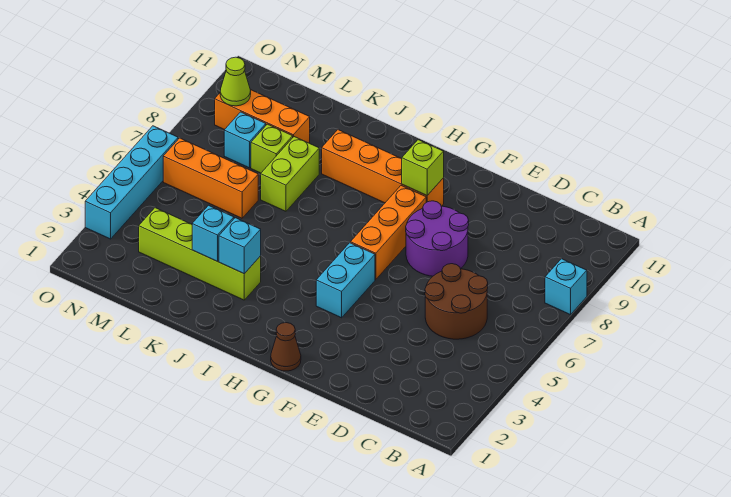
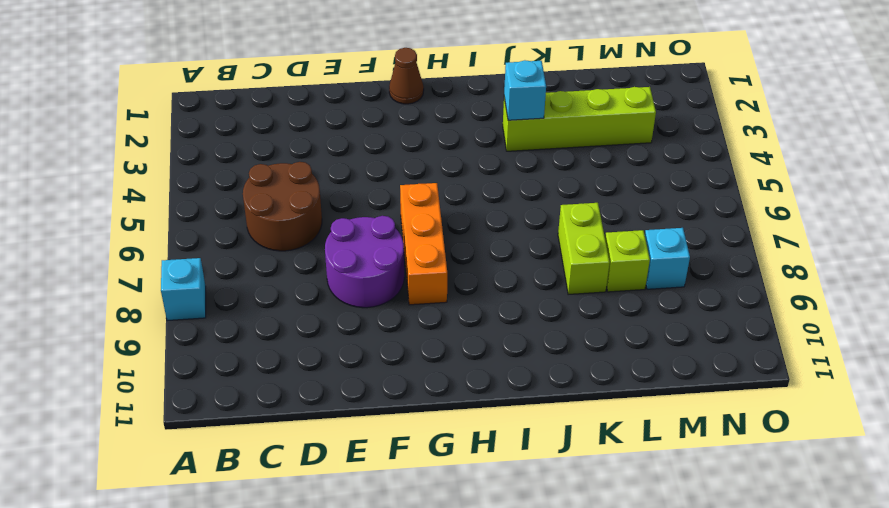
none -> cyan 1x2 brick [316,243,375,318]
none -> orange 1x4 brick [322,130,444,206]
none -> orange 1x3 brick [163,138,258,218]

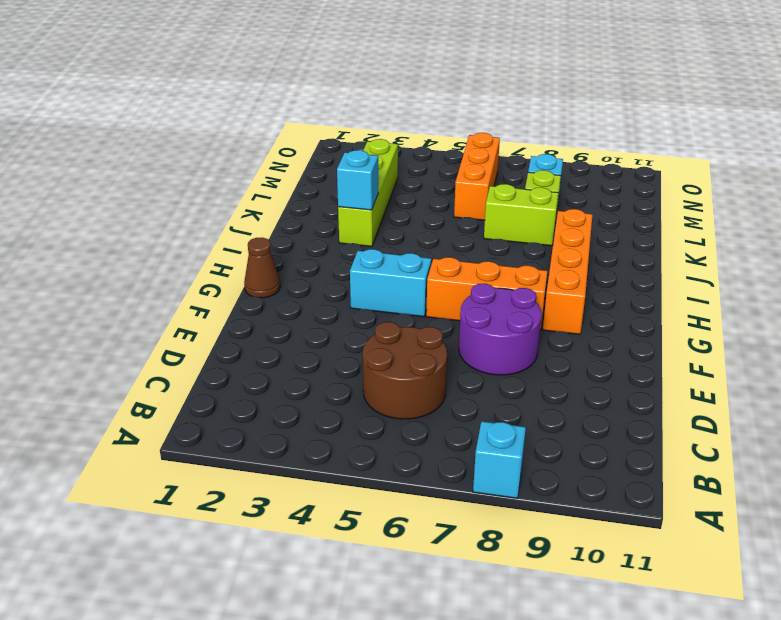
none -> orange 1x3 brick [215,90,310,143]
none -> cyan 1x4 brick [85,126,178,239]
none -> lime 1x1 brick [402,140,444,196]

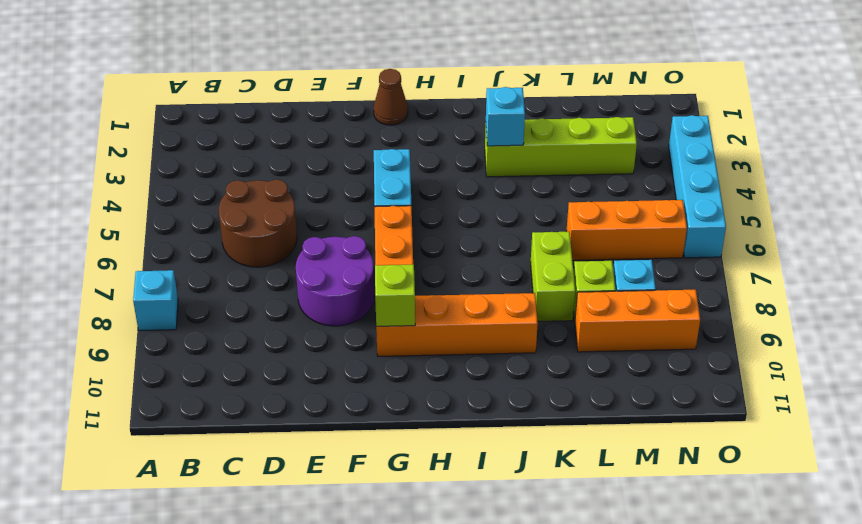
none -> cyan 1x1 brick [192,205,234,261]
none -> lime 1x1 cone [220,57,251,106]

